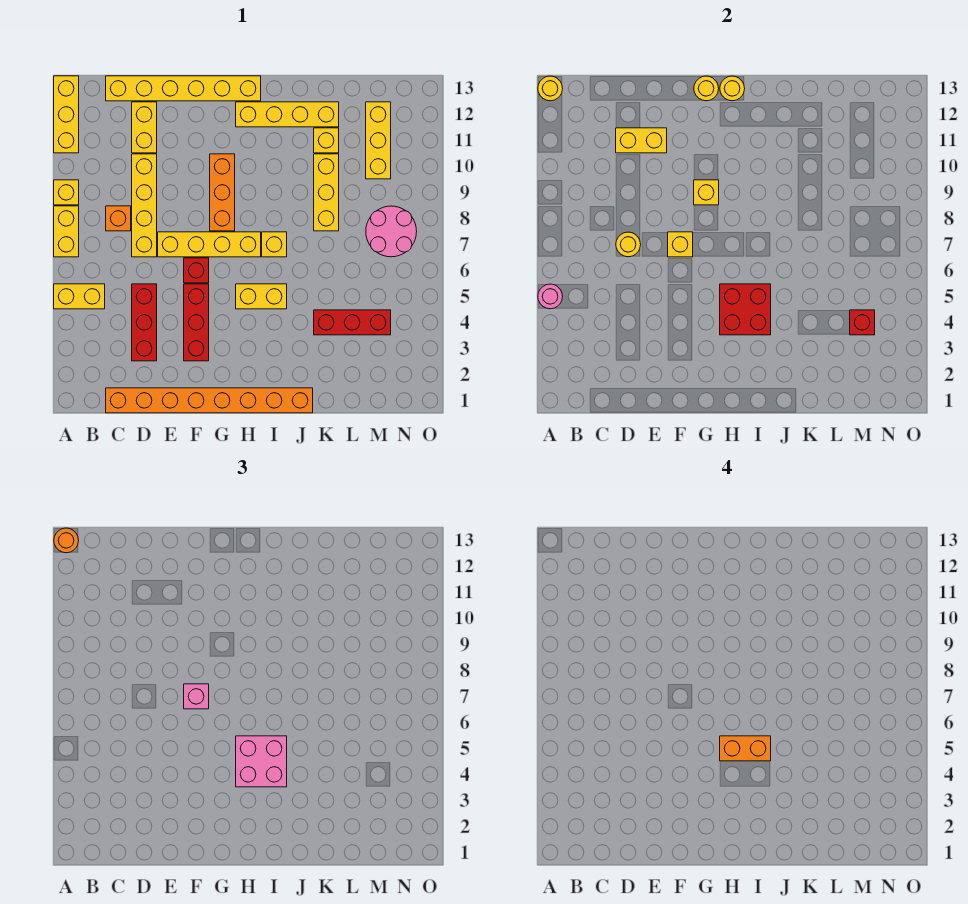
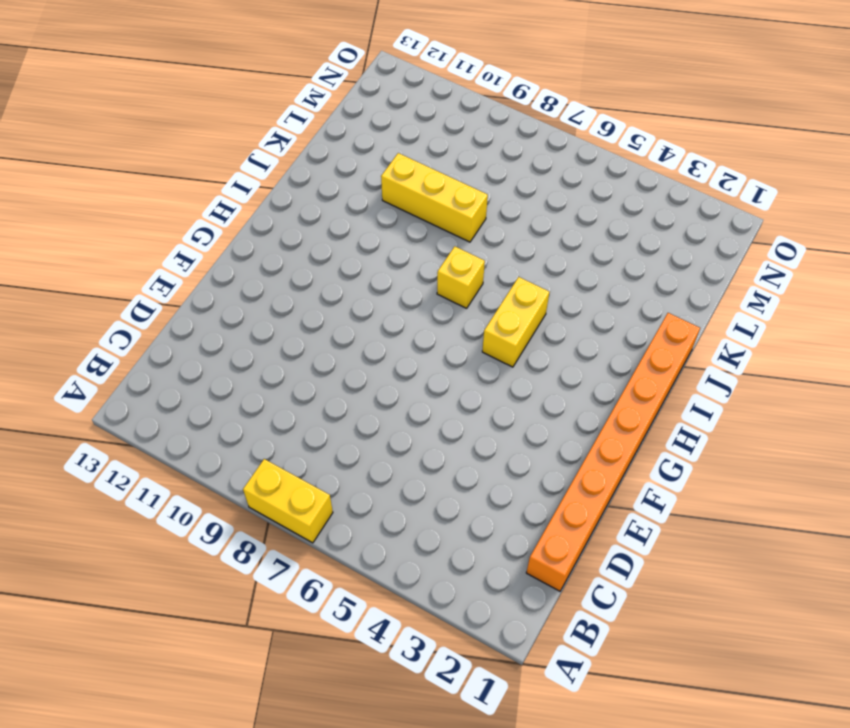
none -> yellow 1x2 brick [54,284,105,309]
none -> yellow 1x1 brick [54,180,79,205]
none -> yellow 1x3 brick [54,76,79,153]
none -> orange 1x1 brick [106,206,131,231]

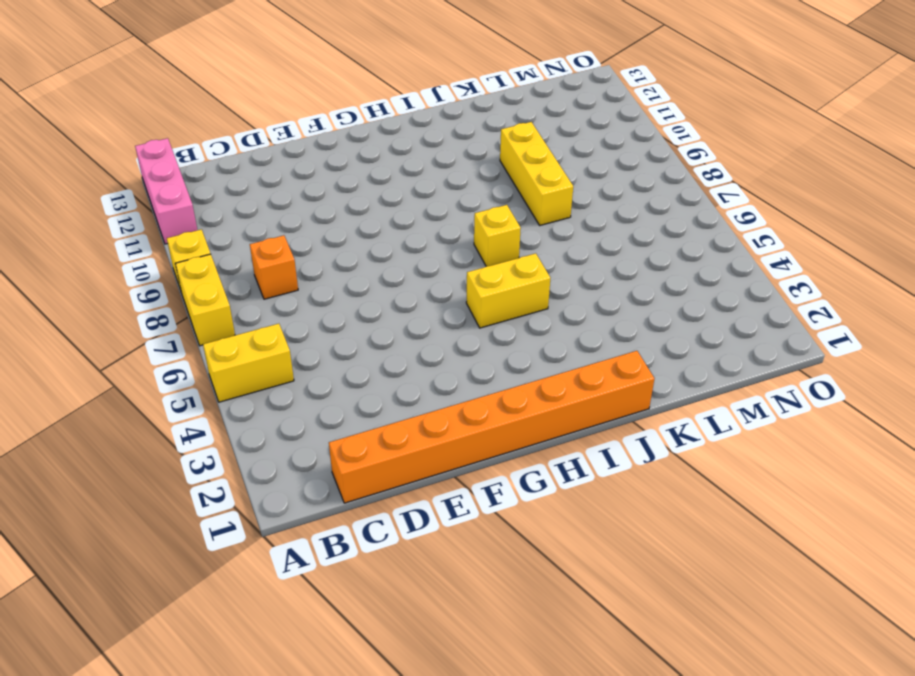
pink 1x3 brick [135,138,197,244] -> yellow 1x3 brick [54,76,79,153]
none -> yellow 1x6 brick [106,76,261,101]
none -> red 1x3 brick [132,284,157,361]
none -> yellow 1x4 brick [132,154,157,257]
none -> yellow 1x2 brick [132,102,157,153]

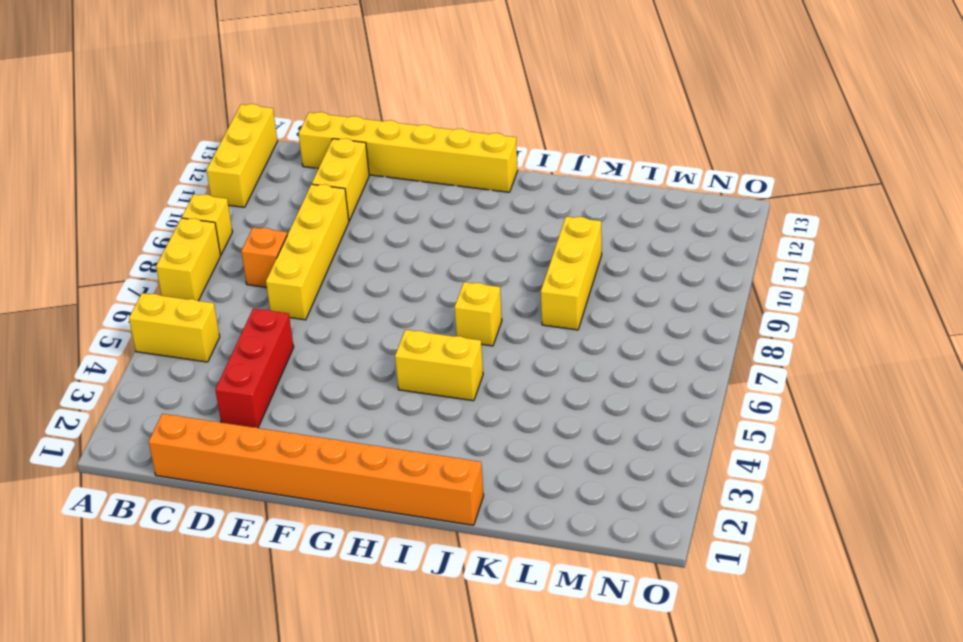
none -> yellow 1x4 brick [158,232,261,257]
none -> red 1x3 brick [184,284,209,361]
none -> red 1x1 brick [184,258,209,283]
none -> orange 1x3 brick [210,154,235,231]

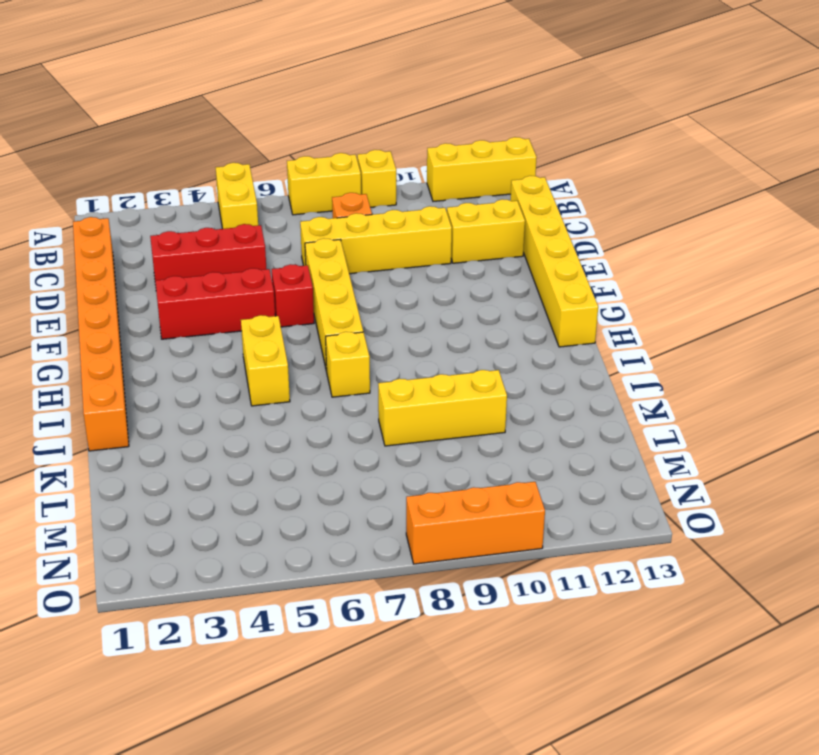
orange 1x3 brick [406,482,545,564] -> orange 1x3 brick moved to [210,154,235,231]
none -> yellow 1x4 brick [236,102,339,127]
none -> red 1x3 brick [314,310,391,335]
none -> yellow 1x1 brick [314,128,339,153]
none -> pink 2x2 round brick [366,206,417,257]

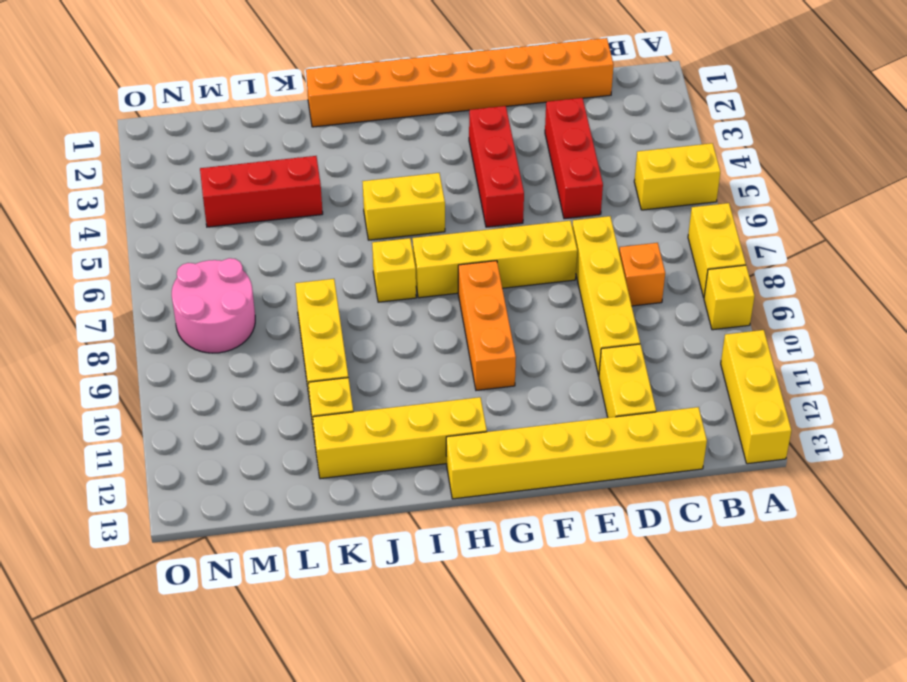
none -> red 1x1 brick [184,258,209,283]
none -> yellow 1x3 brick [366,102,391,179]
none -> pink 1x1 round brick [538,284,563,309]
none -> yellow 1x1 round brick [538,76,563,101]

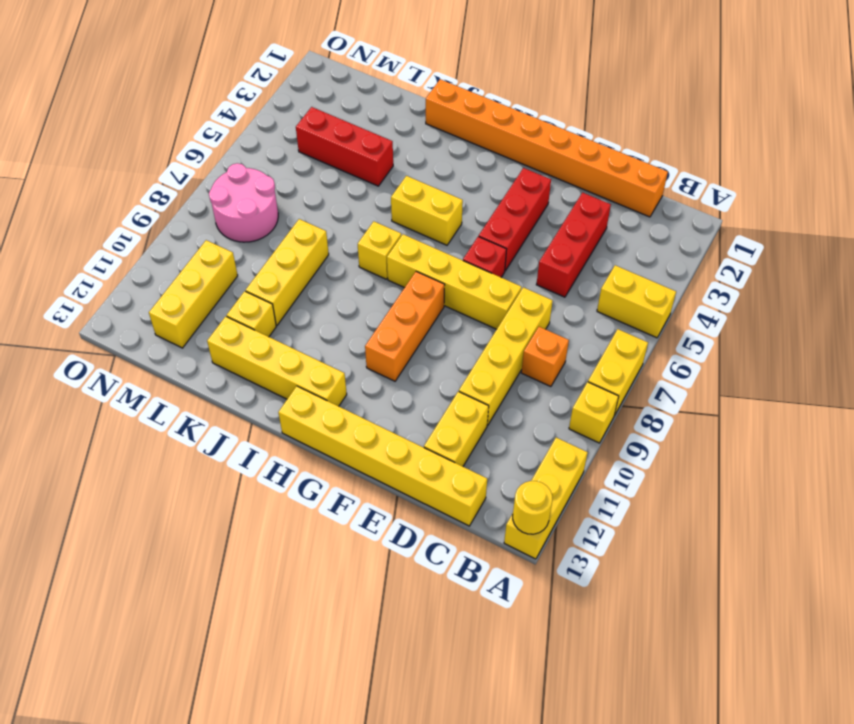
none -> pink 1x1 round brick [538,284,563,309]
none -> yellow 1x1 round brick [616,232,641,257]
none -> yellow 1x2 brick [616,128,667,153]
none -> yellow 1x1 brick [668,232,693,257]

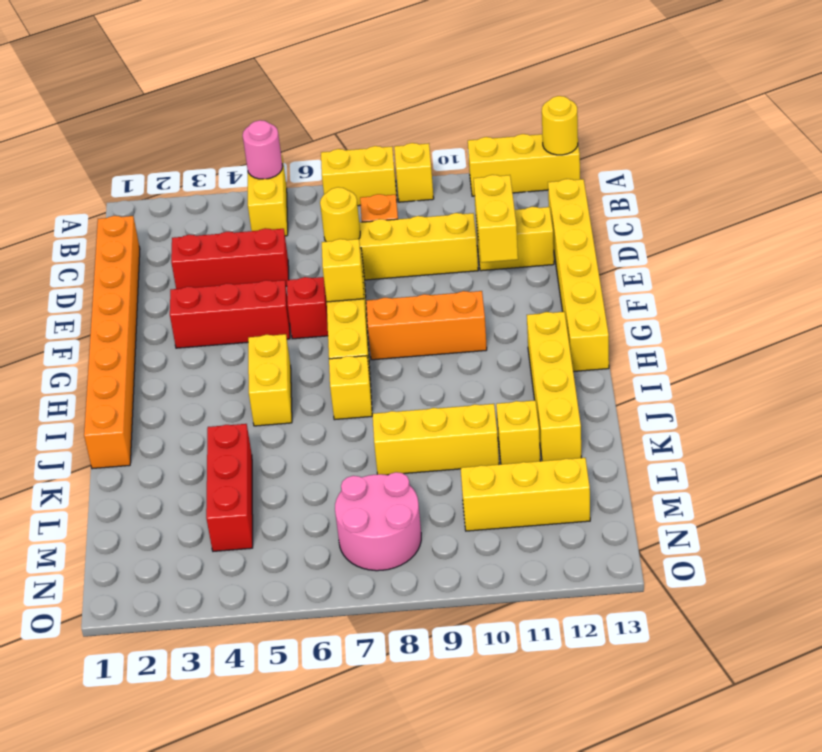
none -> yellow 1x1 brick [694,180,719,205]
none -> yellow 1x1 round brick [694,76,719,101]
none -> red 2x2 brick [720,284,771,335]
none -> yellow 1x1 round brick [720,76,745,101]

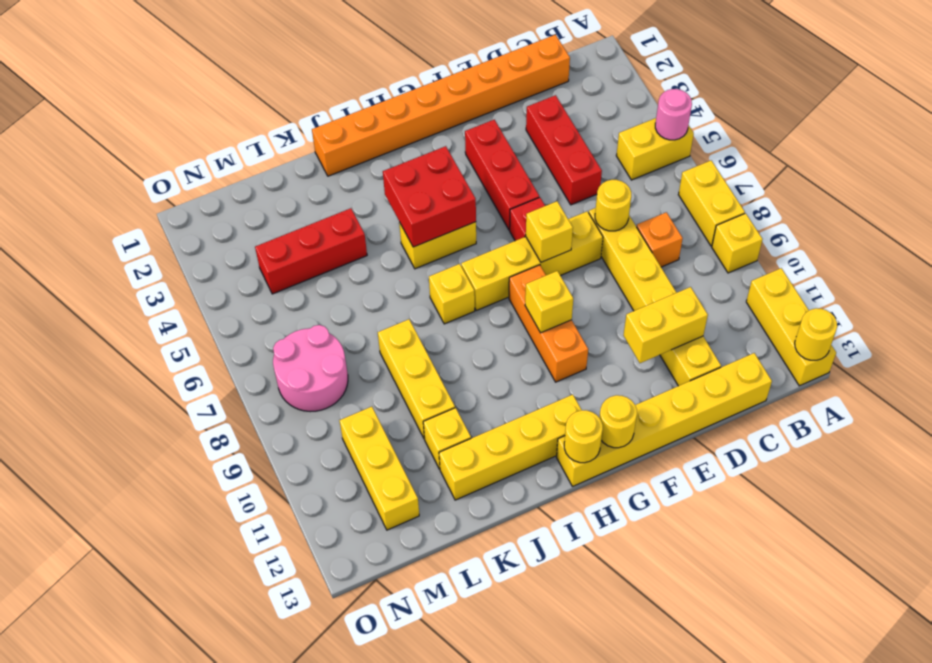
none -> red 1x1 brick [850,310,875,335]
none -> orange 1x1 round brick [54,528,79,553]
none -> pink 1x1 brick [184,684,209,709]
none -> pink 2x2 brick [236,736,287,787]

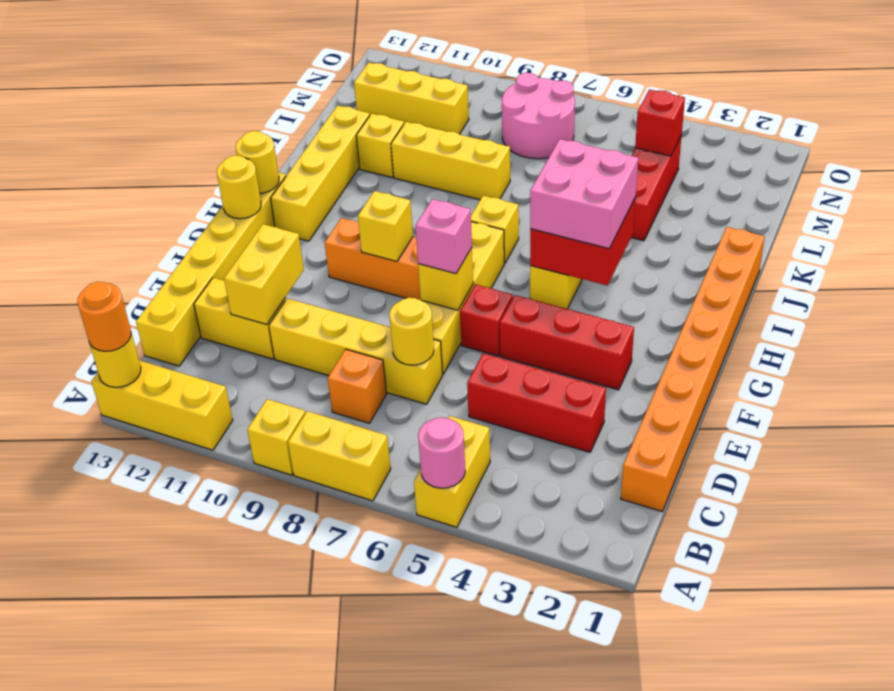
none -> orange 1x2 brick [720,736,771,761]

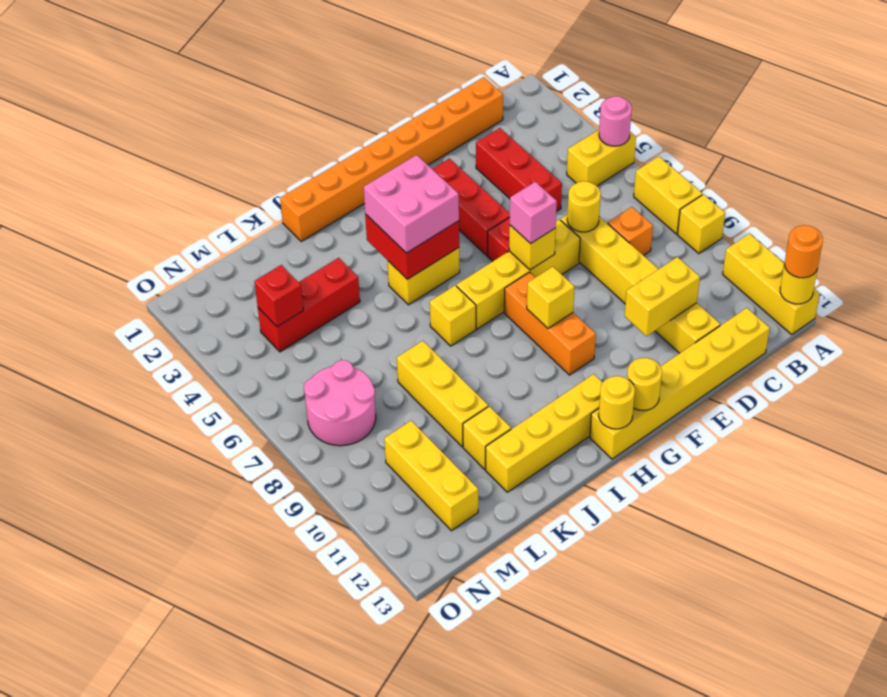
none -> orange 1x2 brick [720,736,771,761]

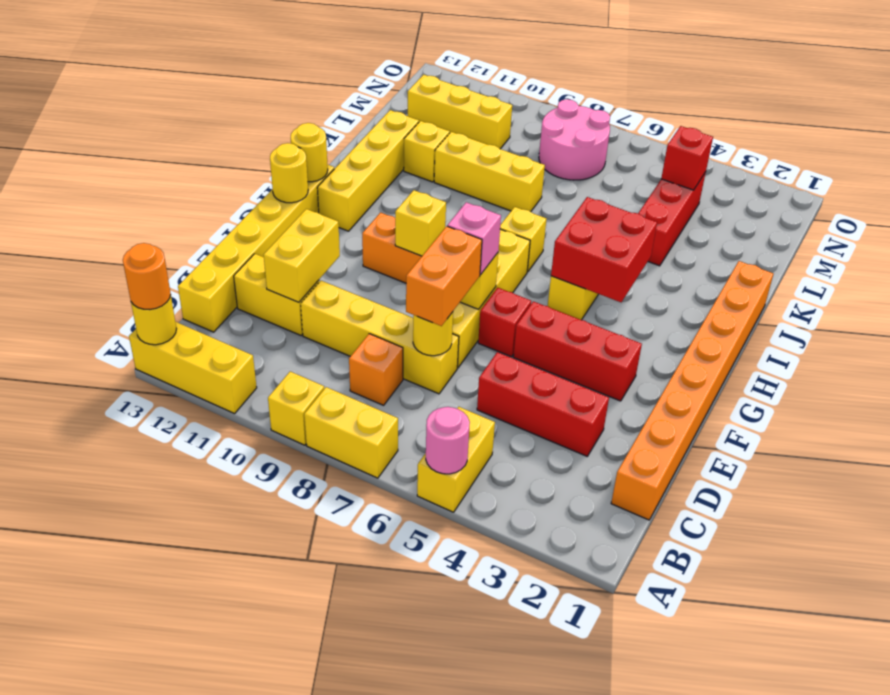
orange 1x2 brick [406,226,482,326] -> orange 1x2 brick moved to [720,736,771,761]
none -> pink 2x2 brick [236,736,287,787]

